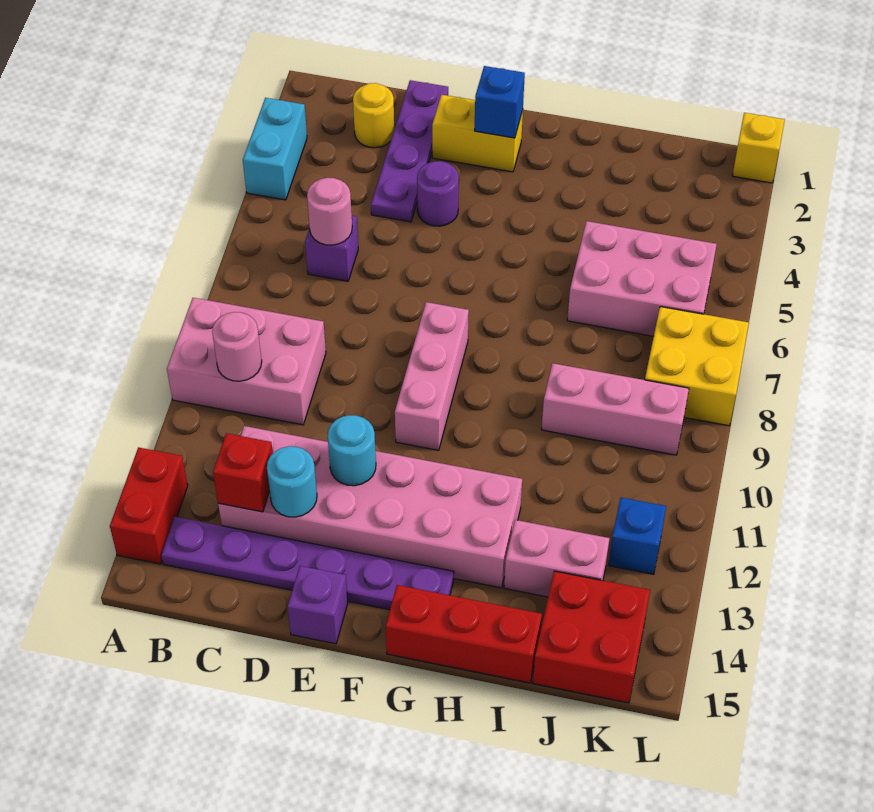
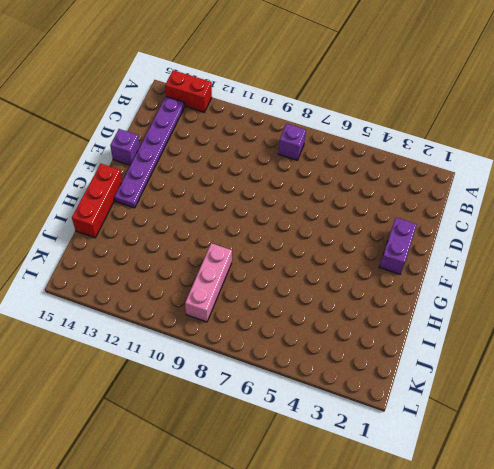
purple 1x1 brick [278,124,306,160] -> purple 1x1 brick moved to [305,216,358,281]
purple 1x2 brick [379,218,417,274] -> yellow 1x2 brick [432,95,523,172]
none -> cyan 1x2 brick [243,98,307,200]
none -> pink 2x3 brick [167,298,326,425]
none -> yellow 1x1 round brick [353,83,394,148]

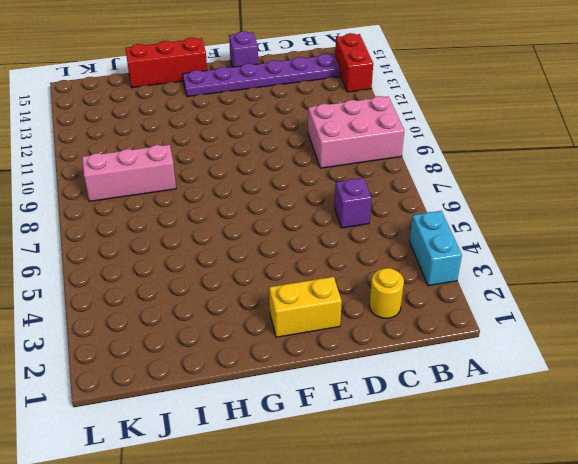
none -> pink 2x6 brick [218,426,522,588]
none -> purple 1x4 plate [371,80,448,222]
none -> purple 1x1 round brick [417,161,459,226]

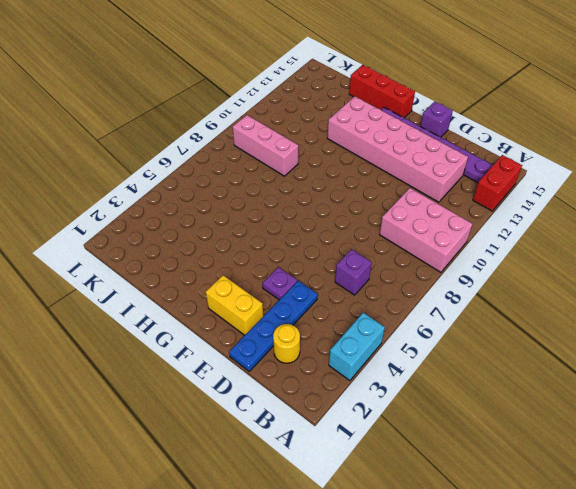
blue 1x4 plate [229,281,318,371] -> purple 1x4 plate [371,80,448,222]
purple 1x1 plate [262,267,297,300] -> purple 1x1 round brick [417,161,459,226]
none -> pink 1x3 brick [395,302,469,450]
none -> pink 2x3 brick [567,221,717,336]
none -> pink 1x2 brick [504,520,609,597]

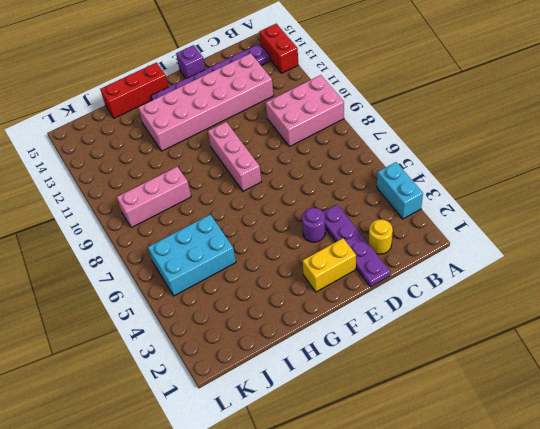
cyan 2x3 brick [148,215,236,296] -> pink 2x3 brick [567,221,717,336]
none -> purple 1x1 brick [305,216,358,281]
none -> pink 1x2 brick [504,520,609,597]
none -> red 2x2 brick [533,571,650,703]

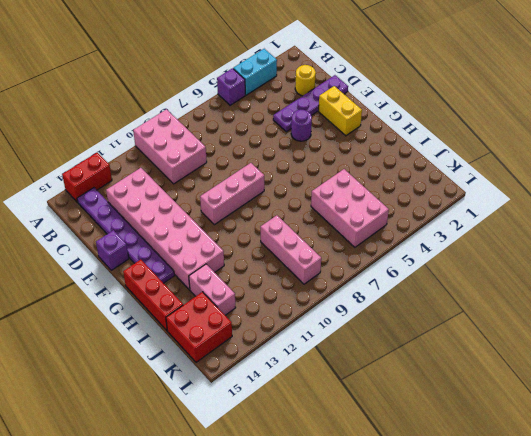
purple 1x1 brick [217,68,245,105] -> purple 1x1 brick moved to [305,216,358,281]
none -> yellow 2x2 brick [645,307,749,426]
none -> blue 1x1 brick [609,498,666,574]
none -> yellow 1x1 brick [732,113,785,183]

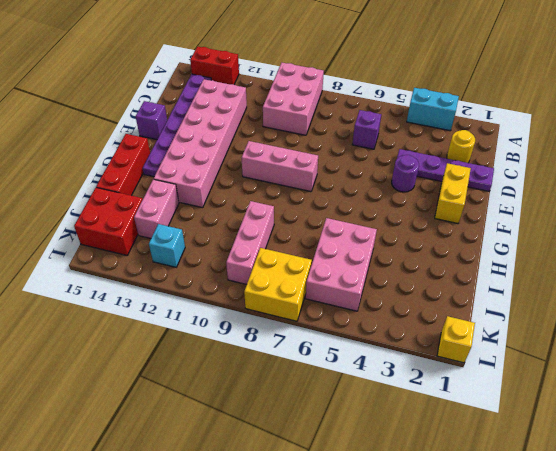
cyan 1x1 brick [149,224,185,267] -> blue 1x1 brick [609,498,666,574]
none -> pink 1x1 round brick [212,312,262,381]
none -> pink 1x1 round brick [307,178,352,245]
none -> red 1x1 brick [213,433,273,512]

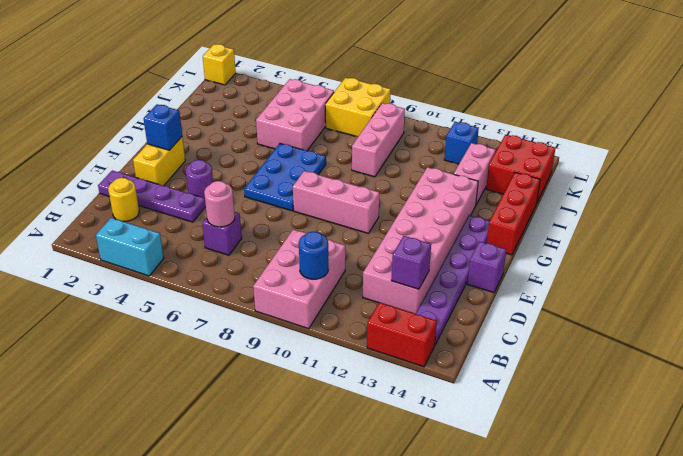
blue 1x1 round brick [299,232,328,279] -> pink 1x1 round brick [212,312,262,381]
purple 1x1 brick [391,236,431,289] -> red 1x1 brick [213,433,273,512]
blue 2x3 plate [244,144,326,211] -> none
none -> cyan 1x1 round brick [267,446,317,517]
none -> cyan 1x1 round brick [328,415,376,486]

